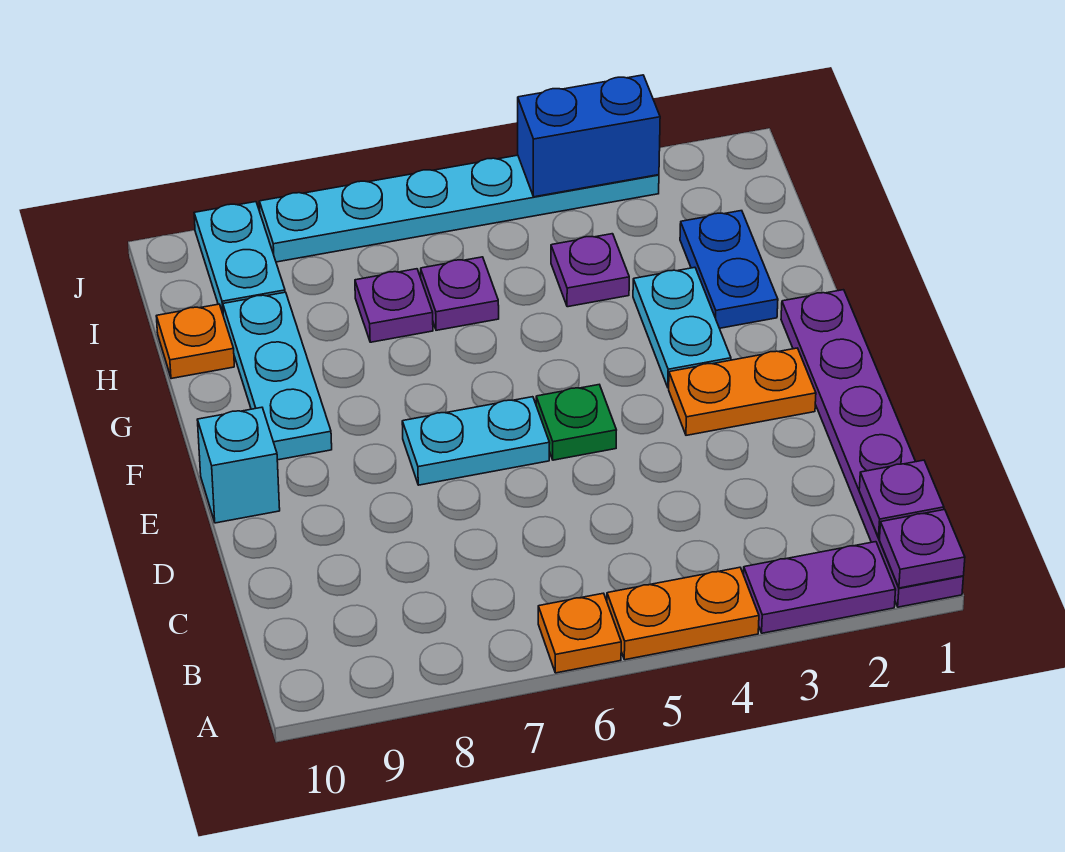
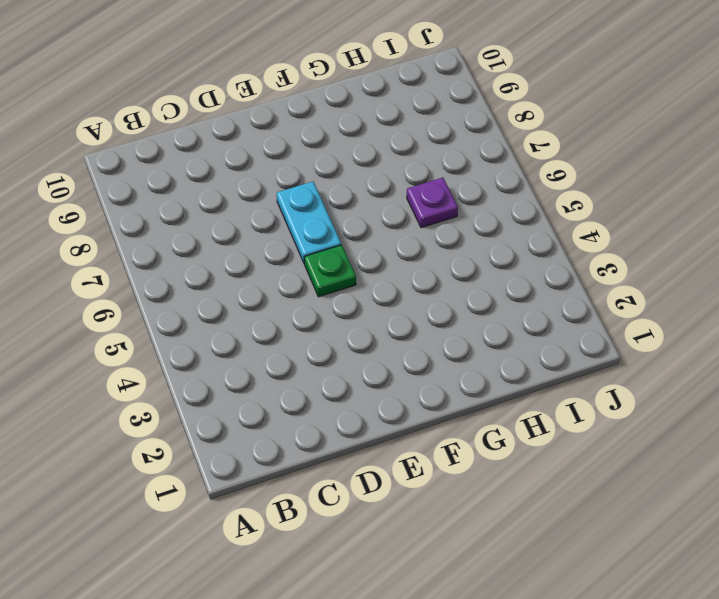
none -> purple 1x6 plate [781,290,963,607]
none -> purple 1x2 plate [744,542,896,633]
none -> orange 1x2 plate [607,567,759,660]

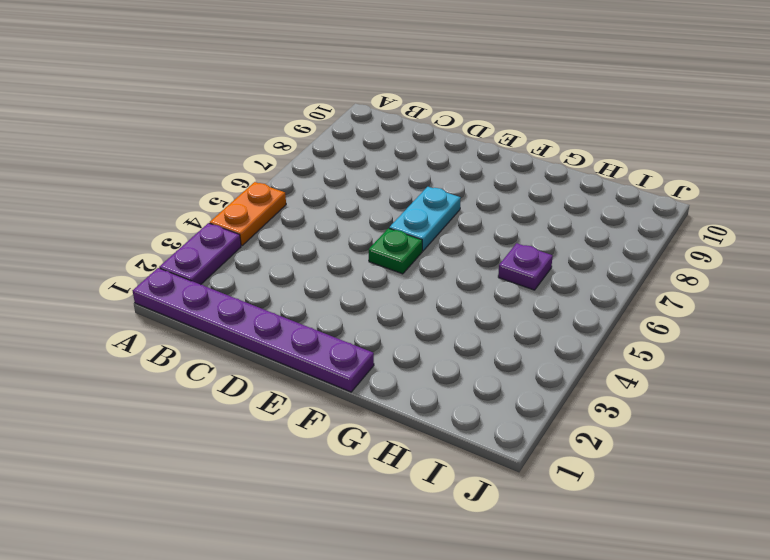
none -> orange 1x1 plate [538,593,621,673]
none -> orange 1x2 plate [669,348,816,435]
none -> cyan 1x1 brick [197,407,280,523]

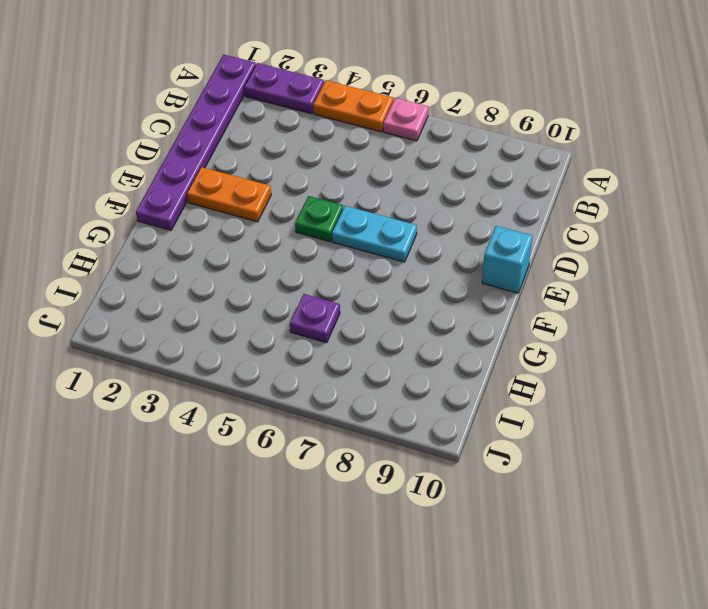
pink 1x1 plate [383,98,428,141] -> orange 1x1 plate [538,593,621,673]
none -> cyan 1x2 plate [633,267,731,388]
none -> cyan 1x3 plate [223,292,332,460]
none -> blue 1x2 plate [680,211,778,328]

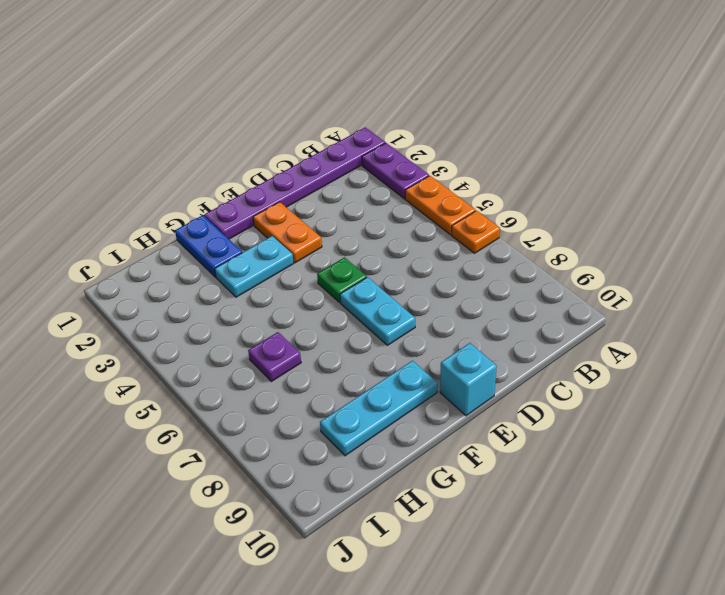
blue 1x2 plate [175,215,242,277] -> blue 1x2 plate turned to [680,211,778,328]
none -> purple 1x1 plate [551,234,629,307]
none -> purple 1x1 plate [355,269,433,342]
none -> orange 1x1 plate [156,304,234,379]

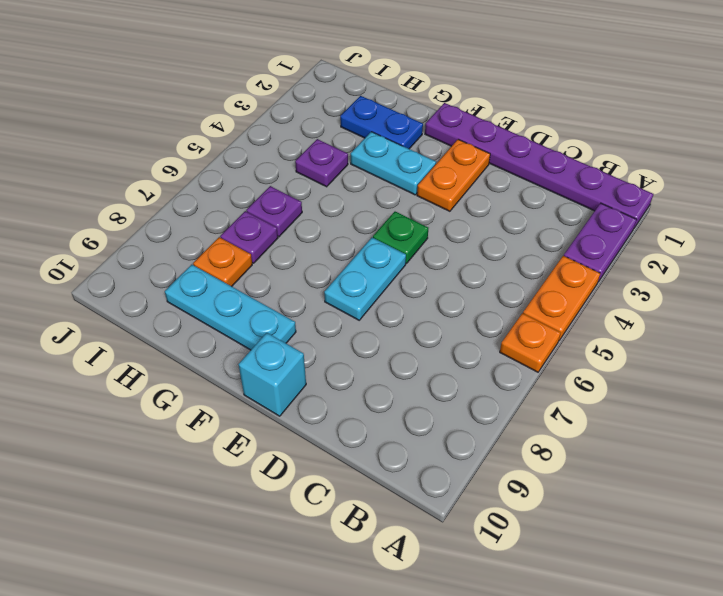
orange 1x1 plate [193,237,252,286] -> orange 1x1 plate moved to [156,304,234,379]
none -> cyan 1x2 plate [194,202,285,313]
none -> cyan 1x6 plate [259,155,659,262]
none -> purple 1x1 plate [879,510,965,588]

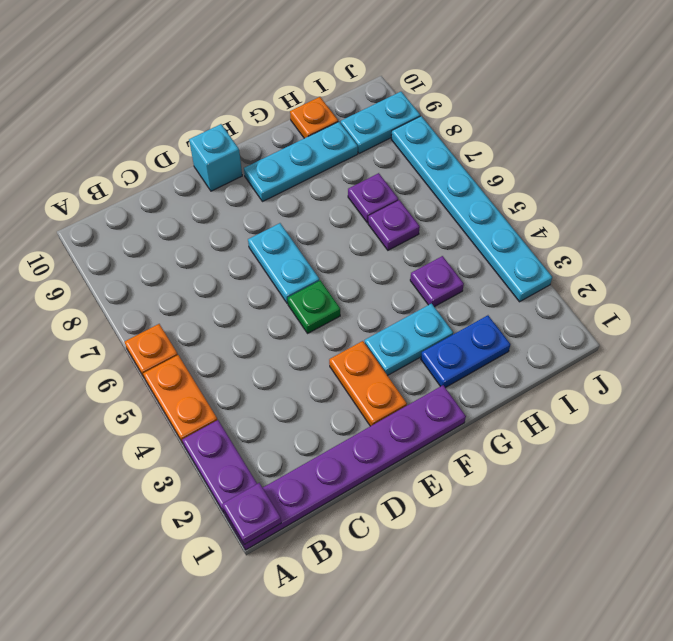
none -> purple 1x1 plate [859,460,944,538]
none -> blue 1x2 brick [518,75,660,197]

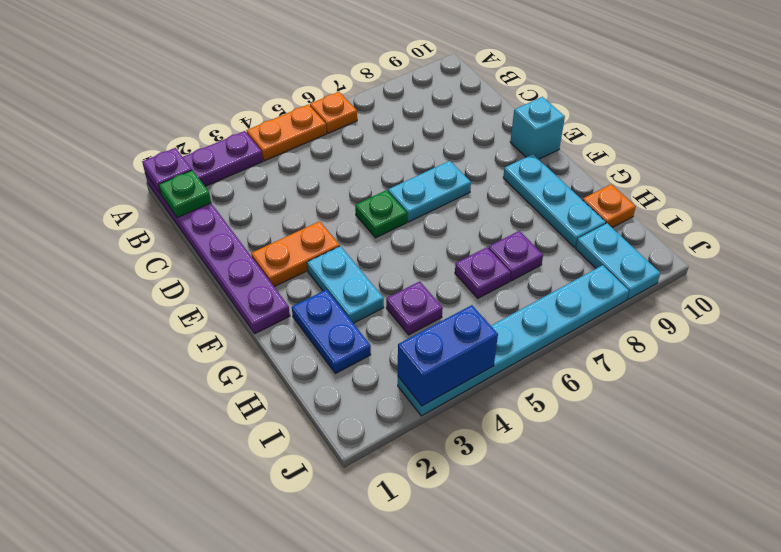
green 1x1 plate [159,170,211,218] -> purple 1x1 plate [859,460,944,538]

